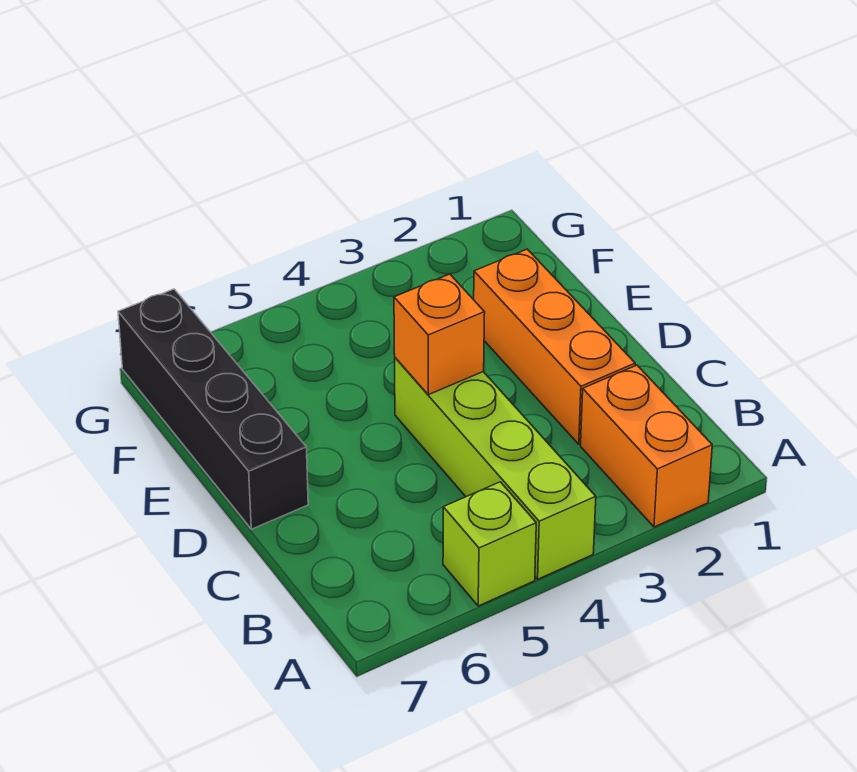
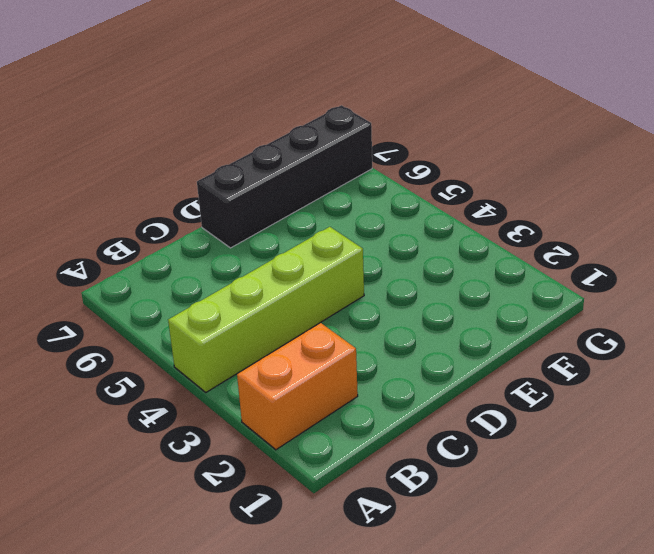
none -> lime 1x1 brick [443,482,536,606]
none -> orange 1x3 brick [474,249,635,444]

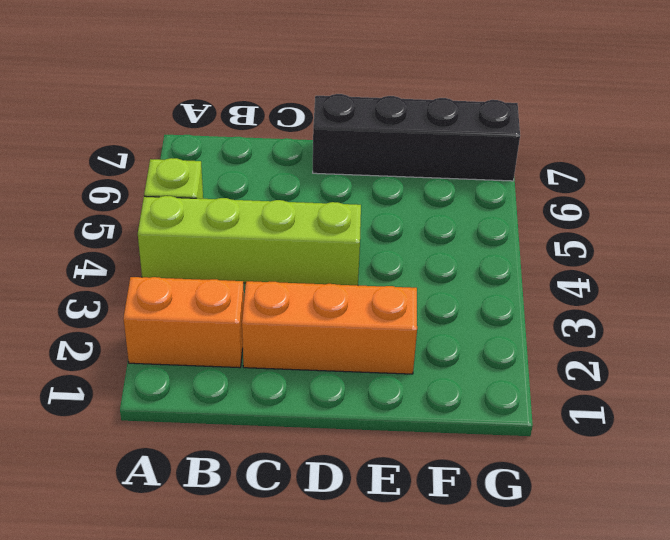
none -> orange 1x1 brick [394,274,485,395]

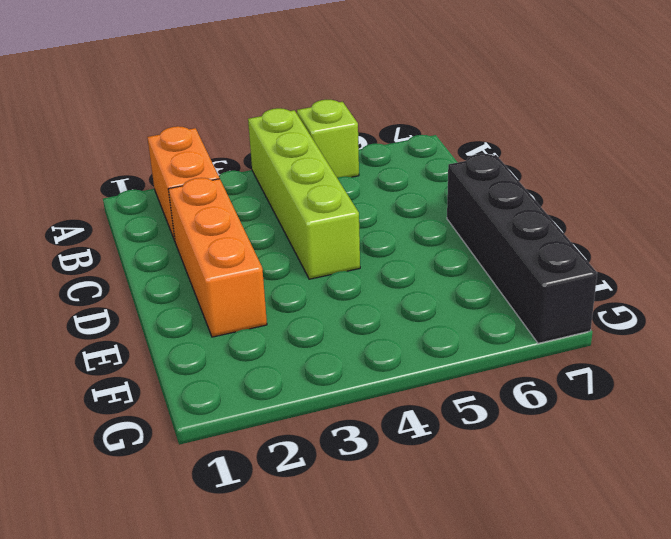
none -> orange 1x1 brick [394,274,485,395]

